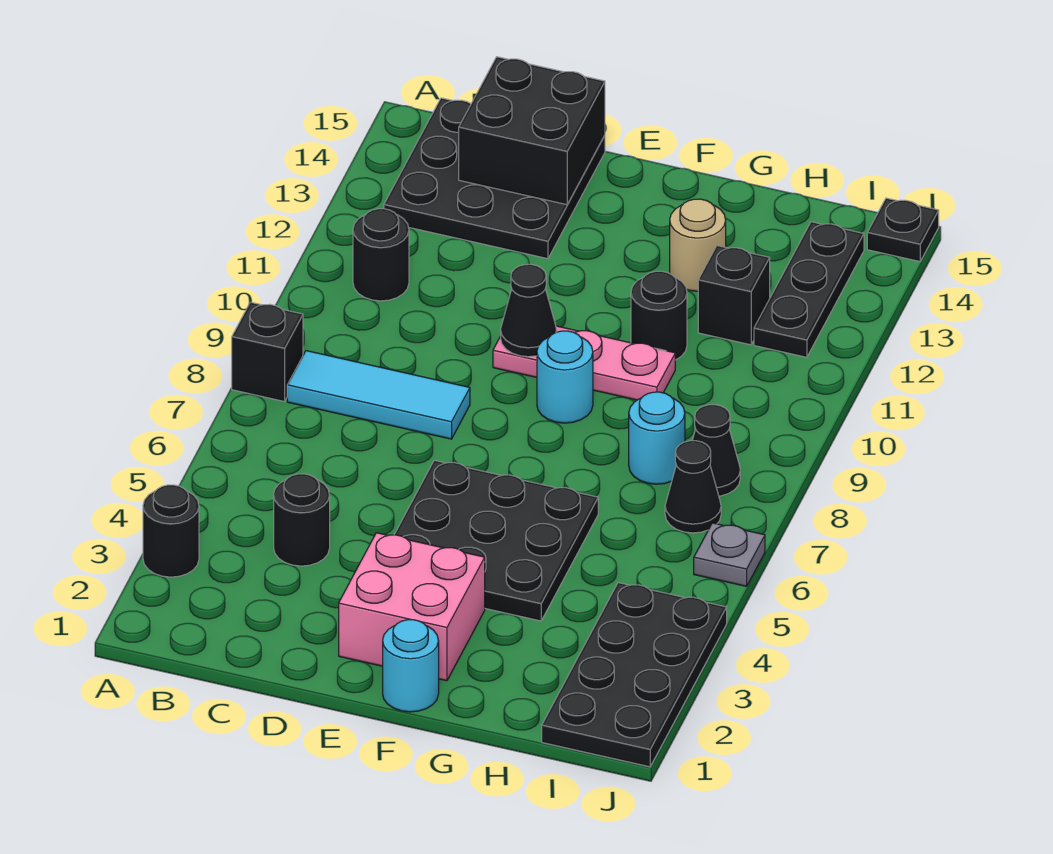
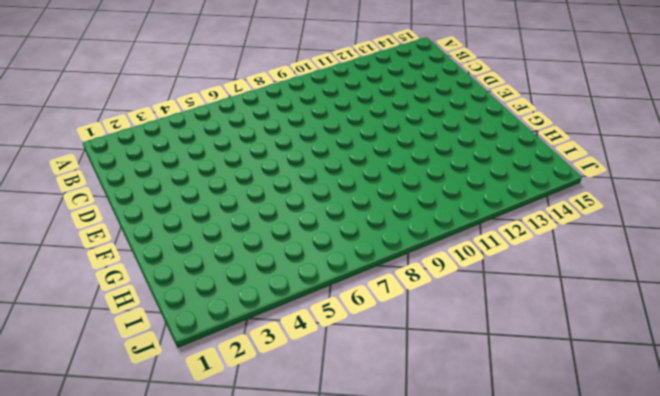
none -> black 1x1 round brick [143,485,199,577]
none -> black 1x1 brick [232,302,303,402]
none -> cyan 1x3 tile [287,351,470,439]

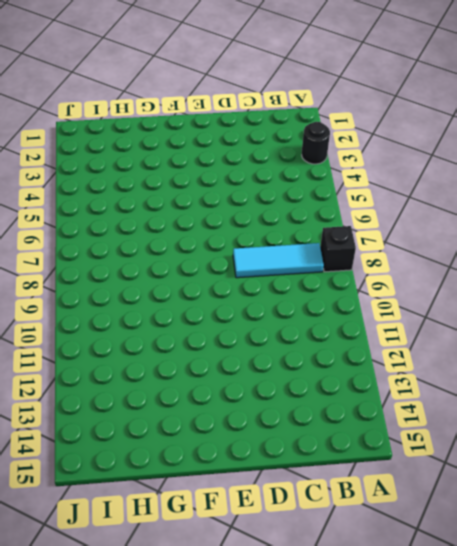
none -> black 1x1 round brick [353,209,409,301]
none -> black 3x3 plate [384,98,605,259]
none -> black 1x1 round brick [274,474,330,566]

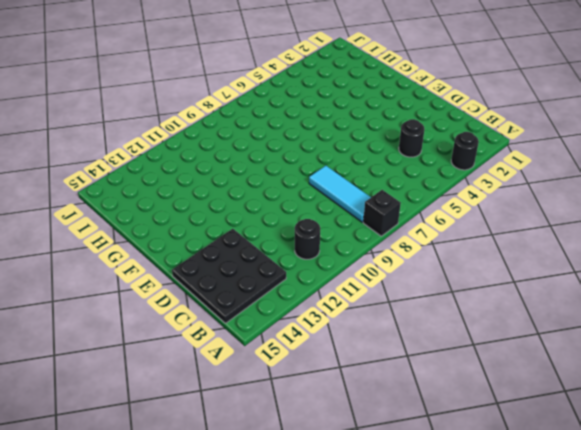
none -> pink 2x2 brick [339,533,485,681]
none -> black 3x3 plate [394,460,598,621]
none -> pink 1x3 plate [493,326,675,400]

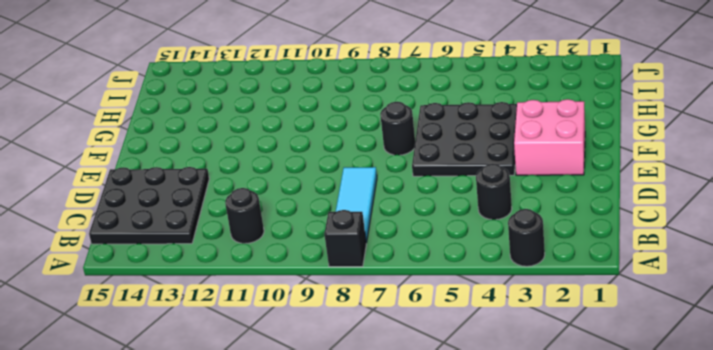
black 1x1 round brick [380,102,415,155] -> black 1x1 round brick moved to [631,271,687,360]
none -> pink 1x3 plate [493,326,675,400]
none -> cyan 1x1 round brick [383,620,439,712]
none -> cyan 1x1 round brick [537,331,593,423]

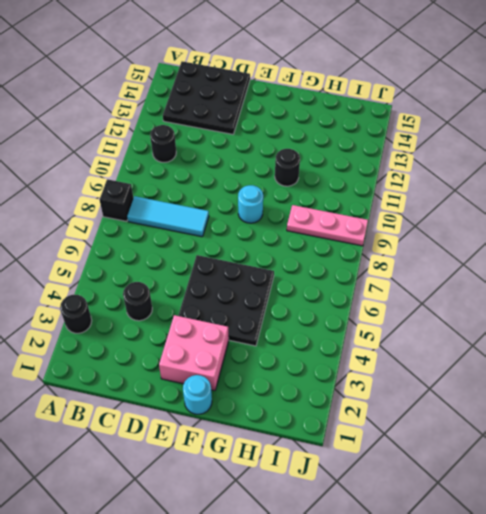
pink 1x3 plate [287,205,368,246] -> pink 1x3 plate moved to [493,326,675,400]
none -> tan 1x1 round brick [670,199,726,291]
none -> cyan 1x1 round brick [629,392,685,484]
none -> black 1x1 brick [698,246,770,345]

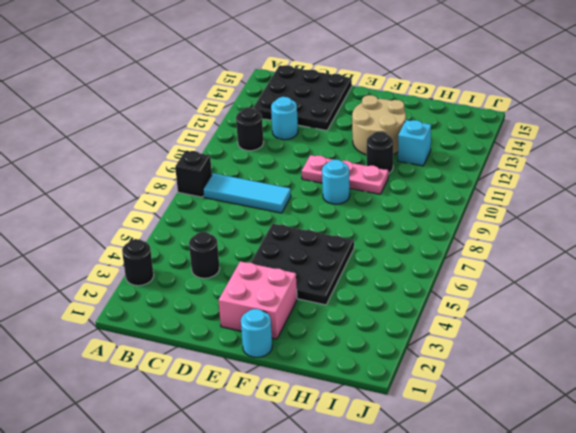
cyan 1x1 round brick [271,97,298,140] -> cyan 1x1 round brick moved to [629,392,685,484]
tan 2x2 round brick [352,95,406,155] -> tan 1x1 round brick [670,199,726,291]
cyan 1x1 brick [398,120,431,166] -> black 1x1 brick [698,246,770,345]
none -> black 2x4 plate [542,583,727,767]
none -> black 1x1 cone [665,441,721,533]
none -> black 1x1 cone [692,405,740,496]

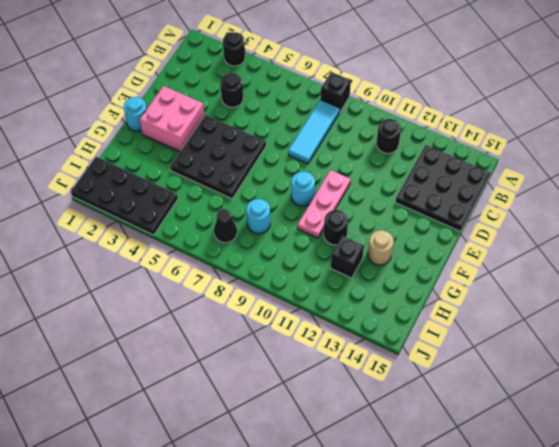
none -> black 1x1 cone [692,405,740,496]
none -> black 1x3 plate [754,222,864,357]
none -> grey 1x1 plate [694,523,765,586]

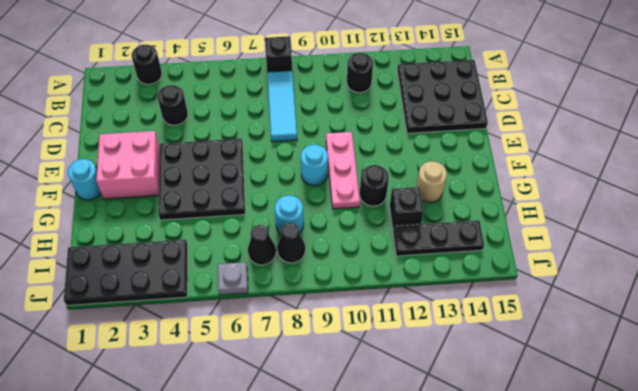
none -> black 1x1 plate [867,198,939,261]
none -> black 2x2 brick [459,57,605,205]
none -> black 1x1 cone [501,264,557,357]

